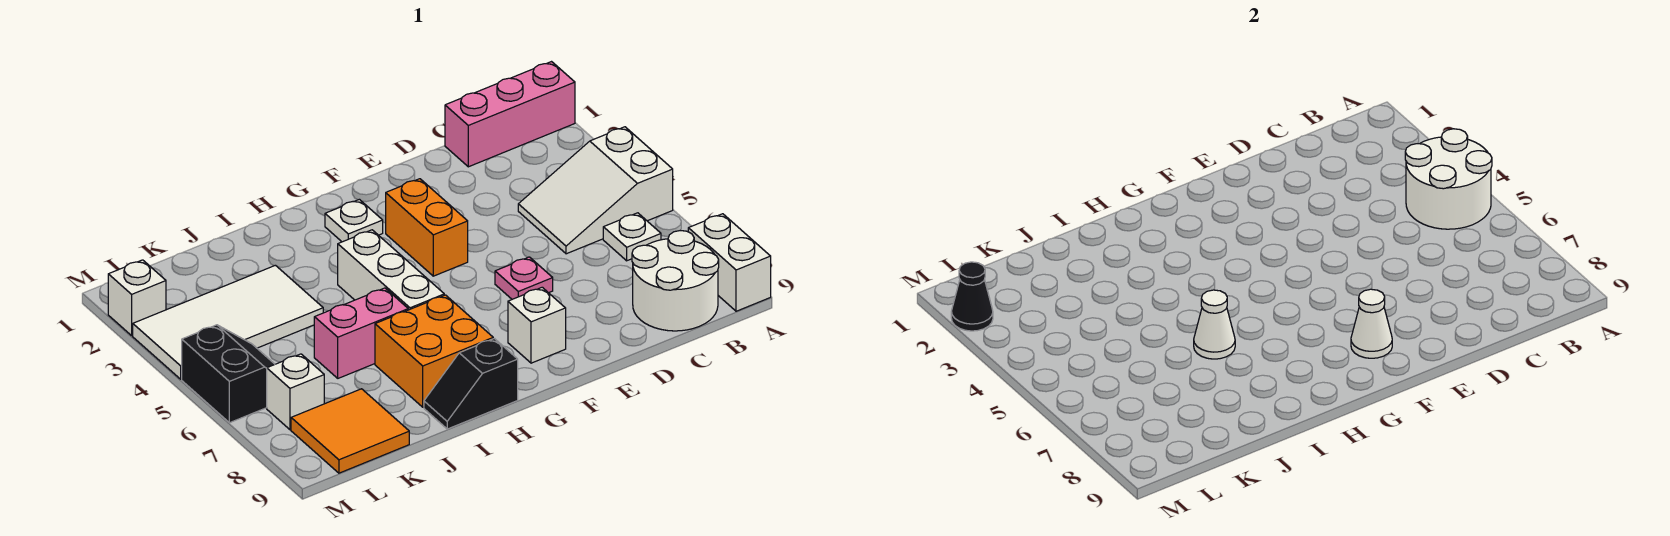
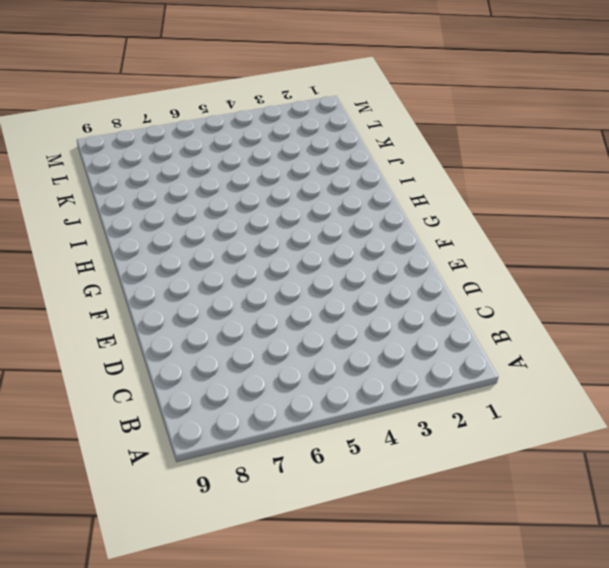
none -> pink 1x3 brick [445,62,575,167]
none -> white 2x3 slope [518,127,673,254]
none -> white 1x2 brick [688,214,771,311]

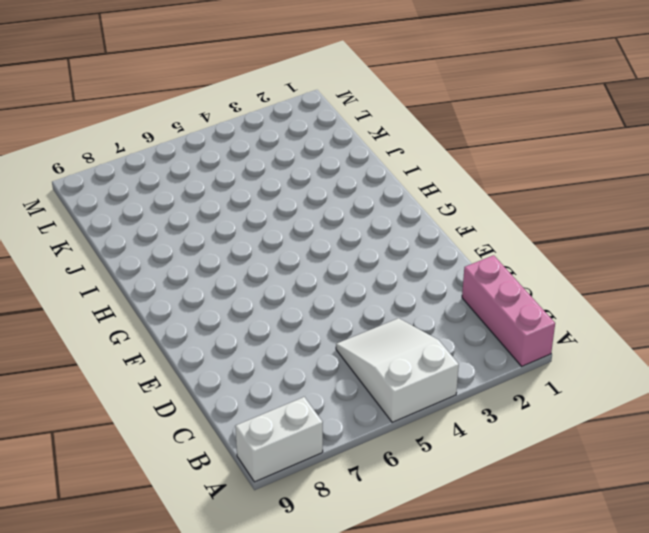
none -> white 1x1 plate [603,213,661,261]
none -> white 2x2 round brick [632,230,719,331]
none -> pink 1x1 plate [495,257,553,299]

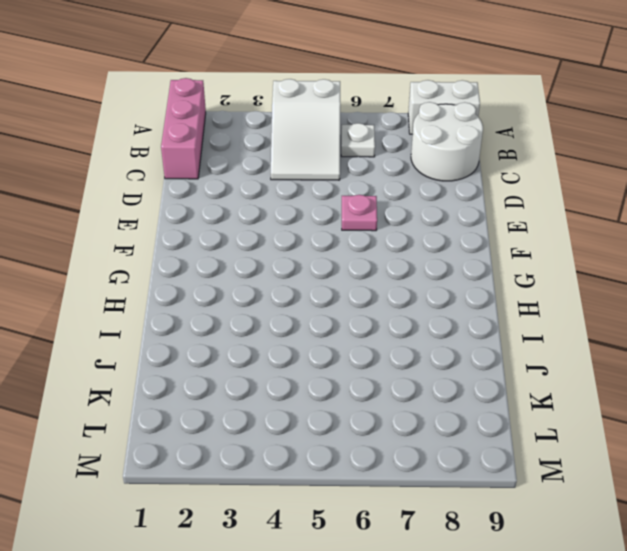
none -> orange 1x2 brick [386,179,468,276]
none -> white 1x1 brick [508,287,566,363]
none -> white 1x1 plate [325,199,383,242]

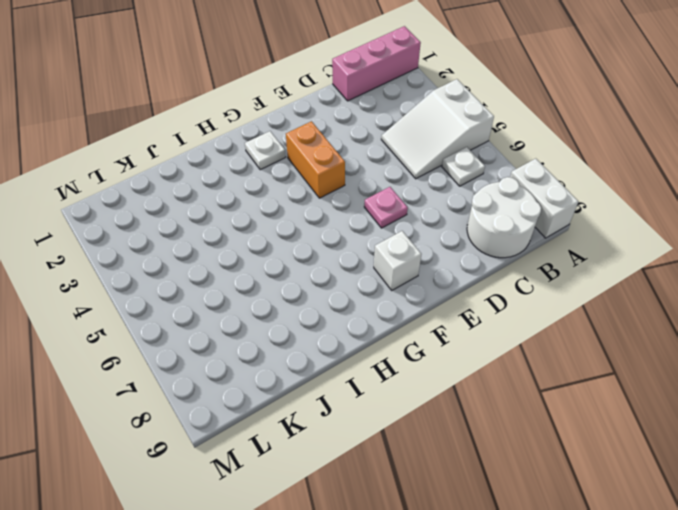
none -> white 1x3 brick [338,230,444,310]
none -> orange 2x2 brick [375,295,493,407]
none -> black 1x2 slope [424,339,518,429]

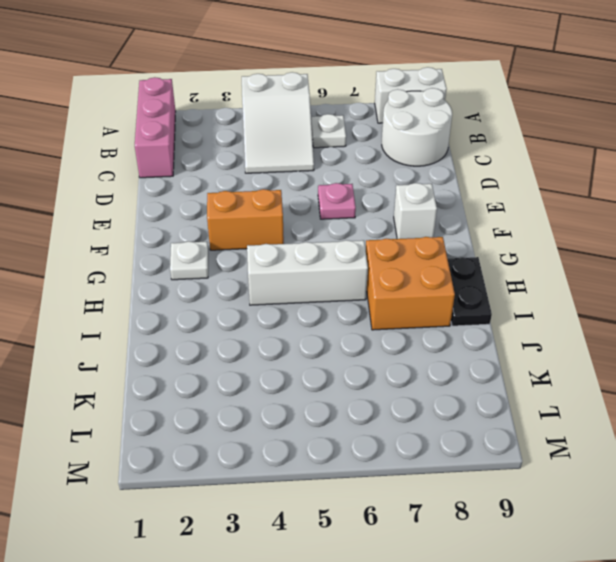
black 1x2 plate [448,257,492,326] -> black 1x2 slope [424,339,518,429]
none -> pink 1x2 brick [314,288,408,378]
none -> white 2x4 tile [133,265,323,379]
none -> orange 2x2 tile [291,389,409,473]

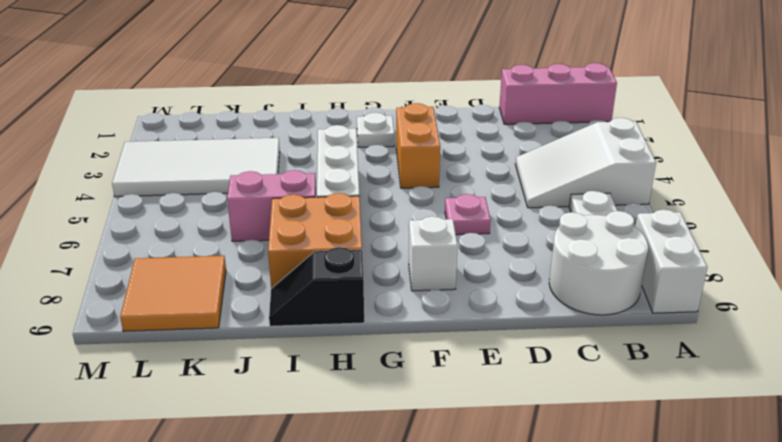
none -> black 2x2 slope [182,325,275,423]
none -> white 1x1 brick [267,354,324,430]
none -> white 1x1 brick [108,260,166,336]

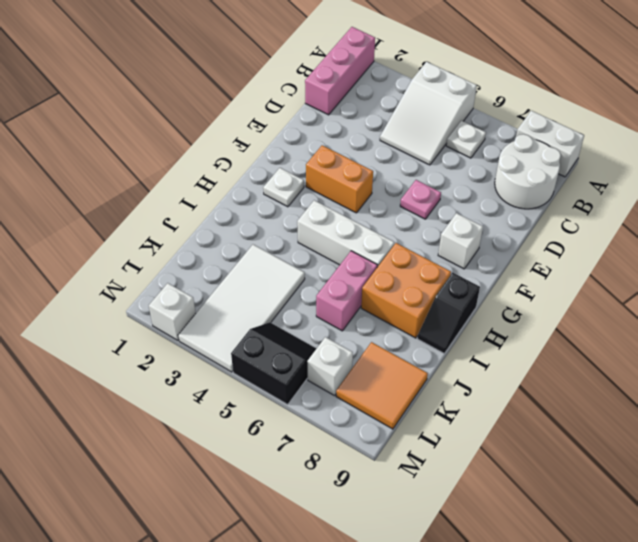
none -> white 2x2 round brick [1405,129,1492,229]
none -> white 1x1 cone [1351,289,1392,358]
none -> white 1x1 cone [1194,290,1235,359]

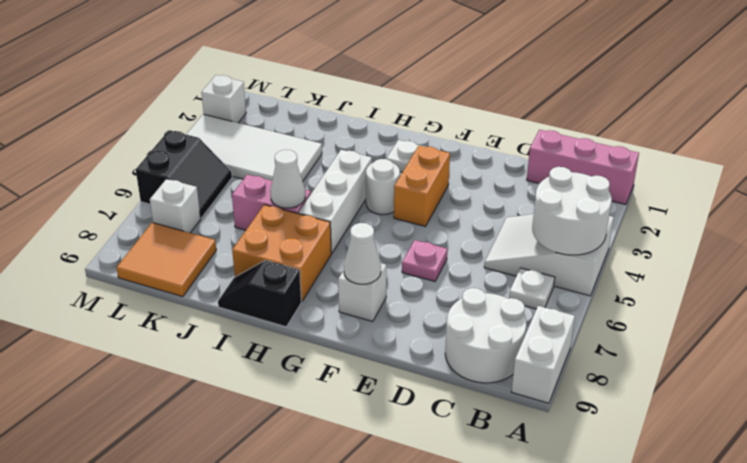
white 1x1 round brick [366,159,400,215] -> none
none -> black 1x1 cone [951,262,993,331]

